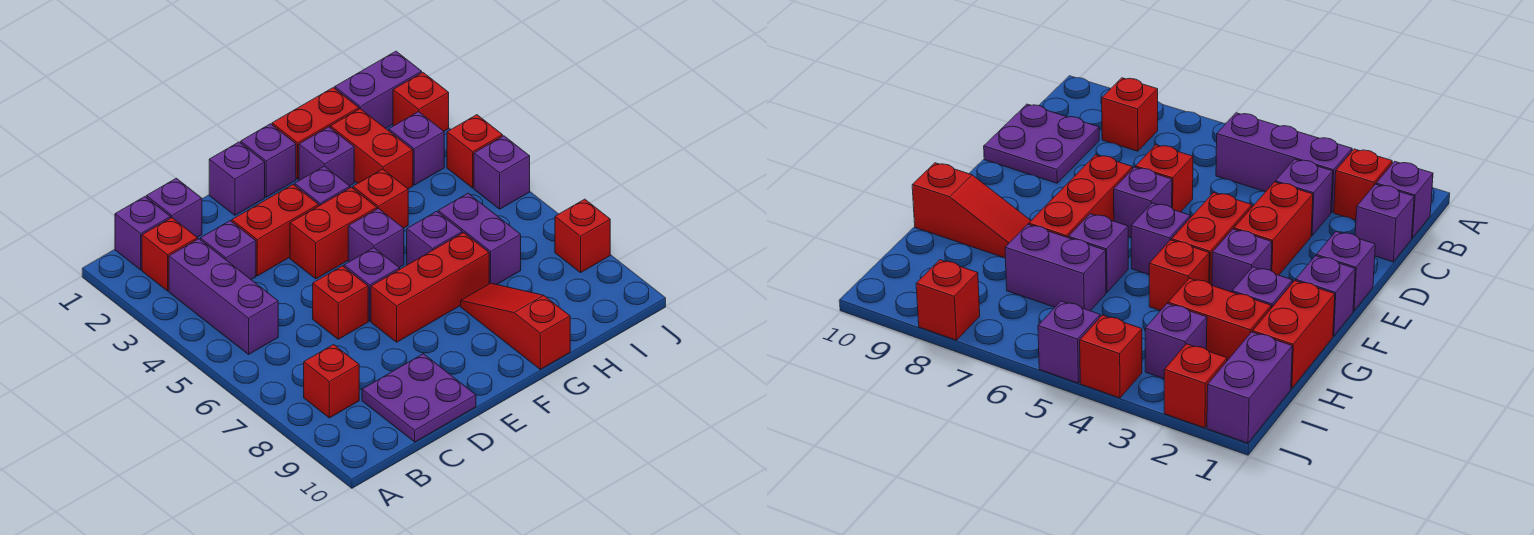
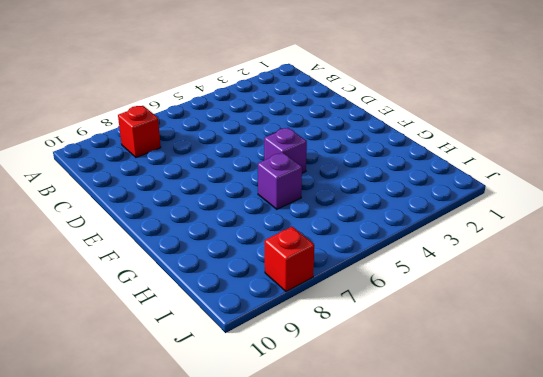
none -> purple 1x1 brick [115,197,171,270]
none -> red 1x1 brick [142,218,198,291]
none -> purple 1x3 brick [169,239,278,354]

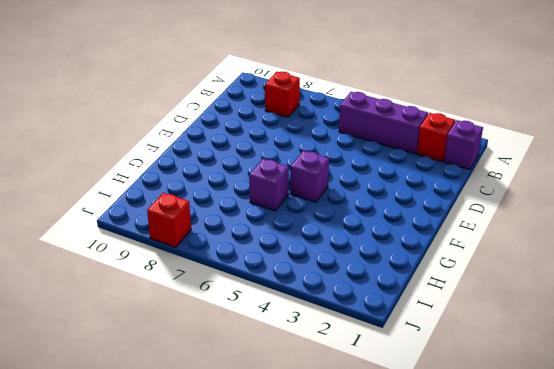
none -> purple 1x1 brick [146,178,202,237]
none -> purple 1x1 brick [200,221,256,280]
none -> purple 2x2 plate [362,354,476,442]

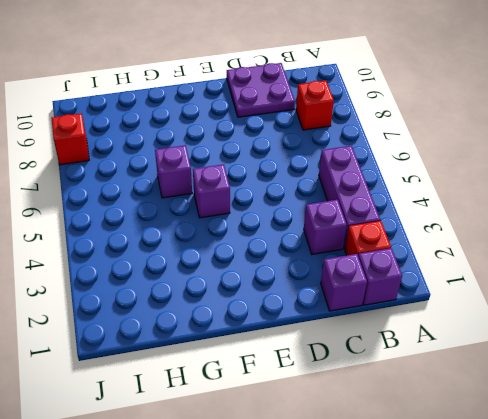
none -> red 1x2 brick [232,184,319,276]
none -> red 1x1 brick [313,266,368,339]
none -> purple 1x1 brick [209,142,265,215]

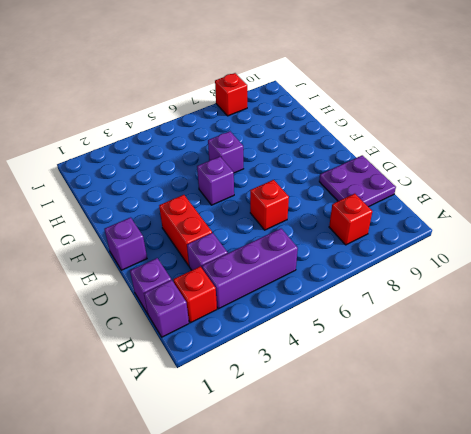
none -> red 1x2 brick [290,187,377,279]
none -> purple 1x1 brick [344,248,400,321]
none -> red 1x3 brick [371,233,489,342]

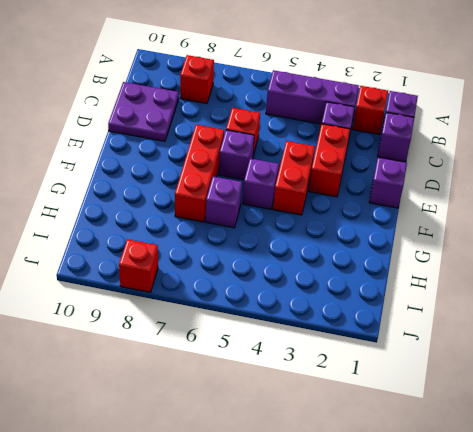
none -> purple 1x1 brick [241,124,296,197]
none -> purple 1x1 brick [295,166,350,206]
none -> red 1x2 brick [272,88,359,179]

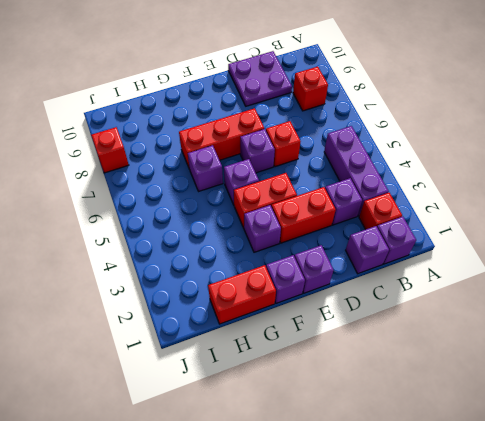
none -> purple 1x1 brick [299,127,354,186]
none -> red 1x1 brick [353,169,408,228]
none -> red 1x3 slope [461,283,570,369]

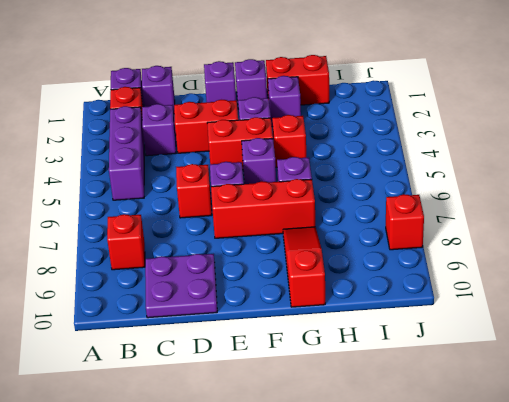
none -> red 1x2 brick [330,109,413,189]
none -> purple 1x2 brick [438,193,521,285]
none -> purple 1x2 brick [335,51,422,128]

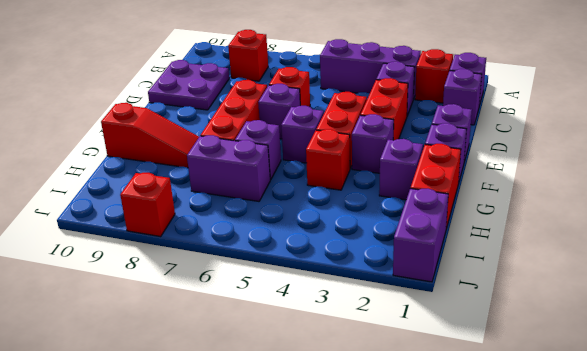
none -> red 1x2 brick [330,109,413,189]
none -> purple 1x1 brick [389,112,444,185]
none -> red 1x1 brick [393,73,449,131]

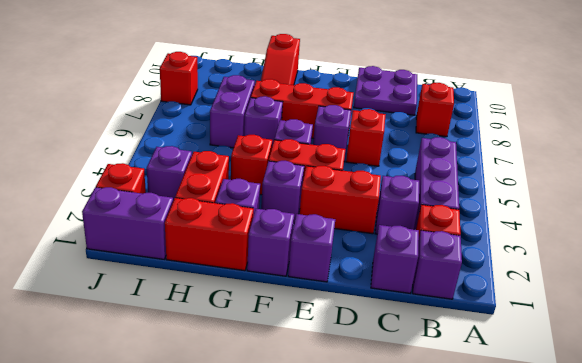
none -> red 1x1 brick [447,115,503,188]
none -> purple 1x1 brick [474,136,530,209]

